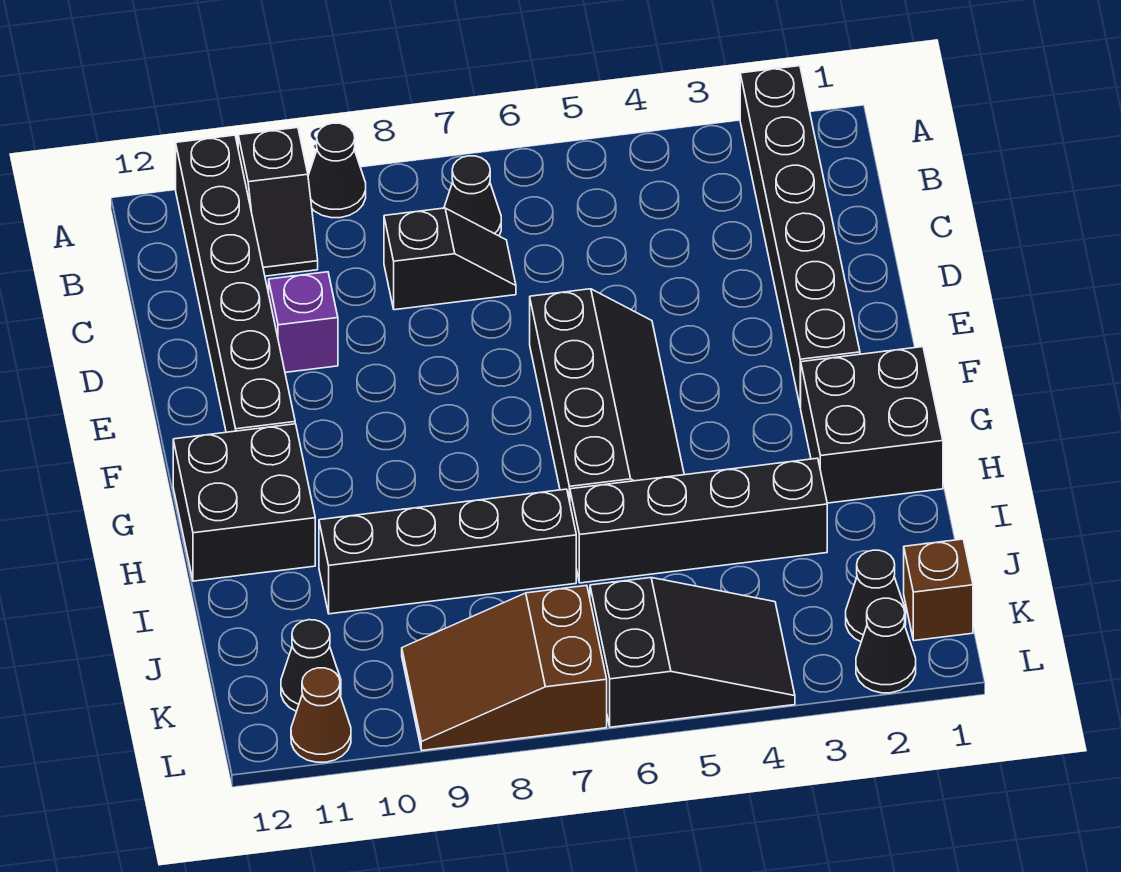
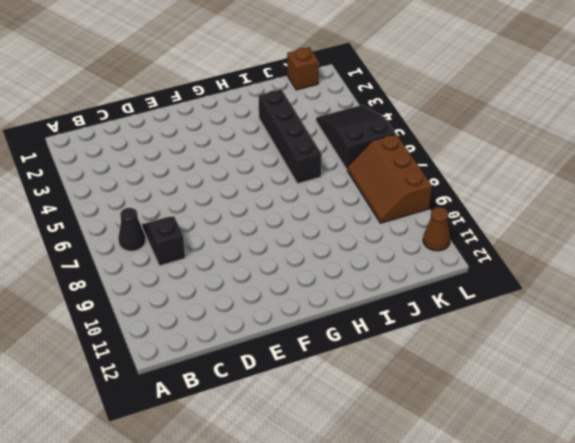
brown 2x3 slope [347,134,432,223] -> brown 2x3 slope turned to [402,585,607,750]
none -> black 1x6 brick [740,66,860,407]
none -> black 1x1 cone [308,123,366,218]
none -> black 1x2 slope [238,127,318,276]

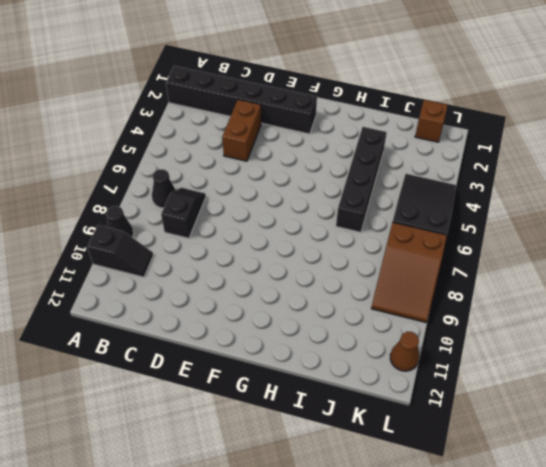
brown 1x2 brick [222,100,261,161] -> none
none -> black 1x6 brick [176,135,295,432]
none -> purple 1x1 brick [269,272,338,372]
none -> black 2x4 slope [530,289,684,502]

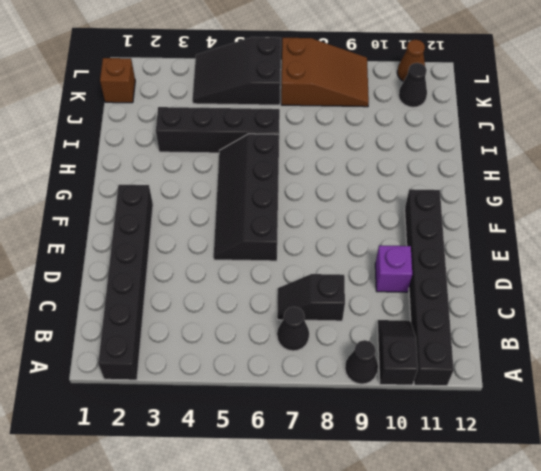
none -> black 2x2 brick [800,347,943,503]
none -> black 2x2 brick [173,424,315,581]
none -> black 1x4 brick [319,489,576,614]

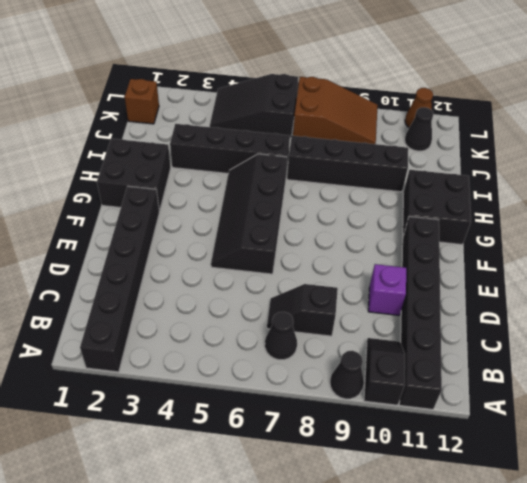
none -> black 1x1 cone [846,550,906,642]
none -> black 1x1 cone [856,598,916,693]

